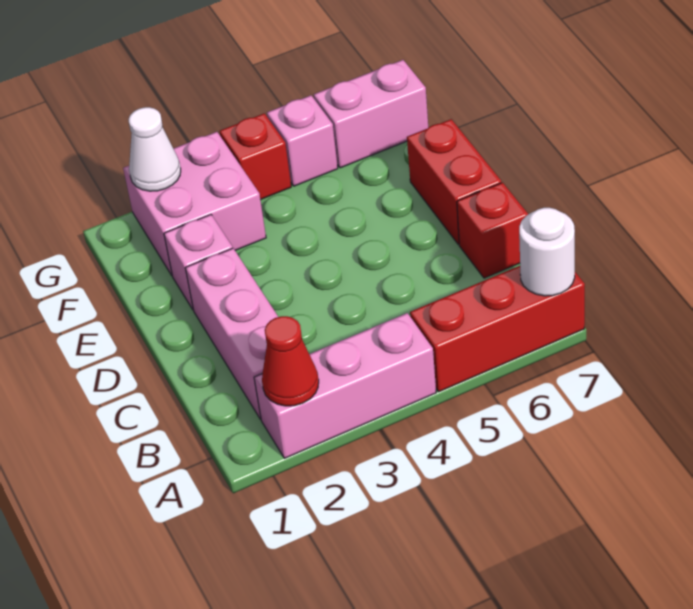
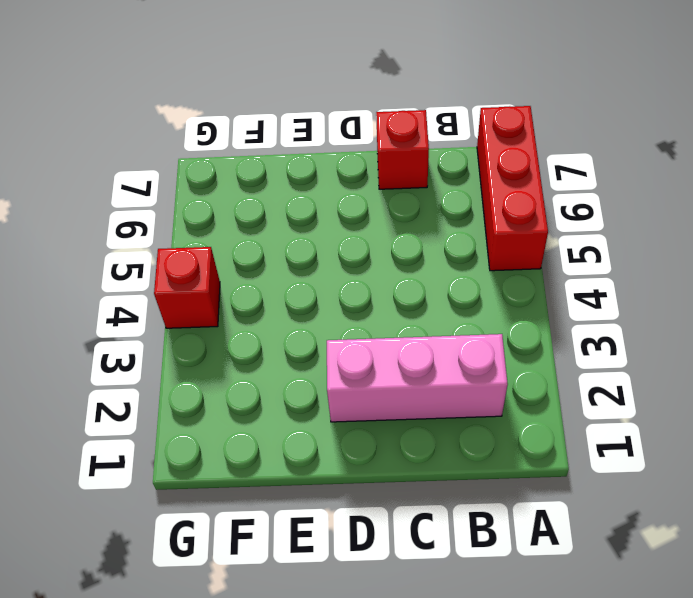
none -> pink 1x3 brick [254,313,436,458]
none -> red 1x2 brick [407,119,501,244]
none -> pink 1x1 brick [164,215,232,309]

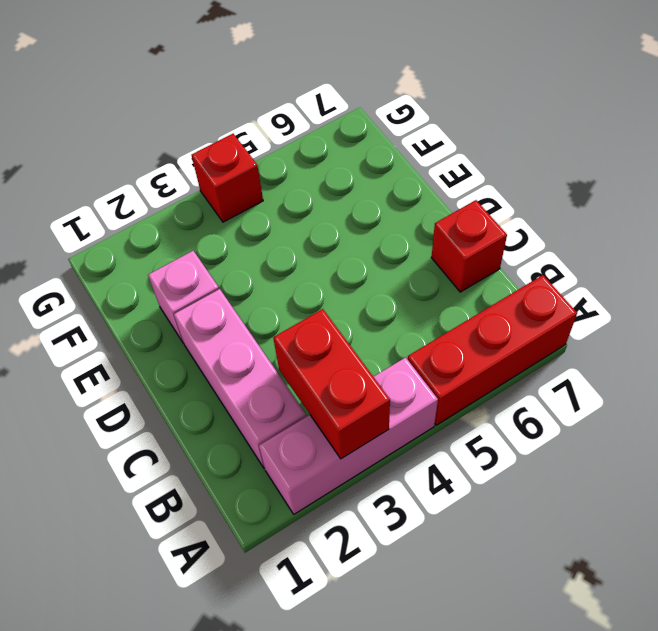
red 1x2 brick [273,309,390,459] -> red 1x2 brick moved to [407,119,501,244]
none -> pink 2x2 brick [123,132,266,275]
none -> pink 1x1 brick [267,95,338,186]
none -> pink 1x2 brick [314,60,428,168]

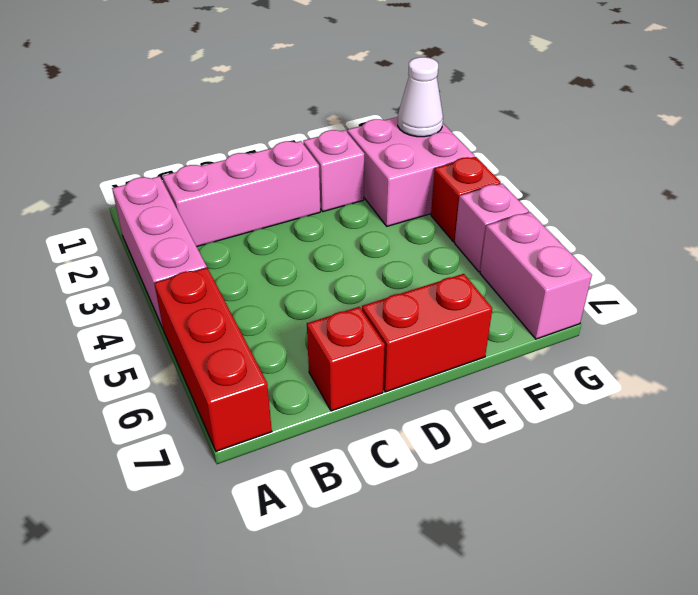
none -> red 1x1 cone [262,316,319,406]
none -> white 1x1 round brick [519,208,575,296]

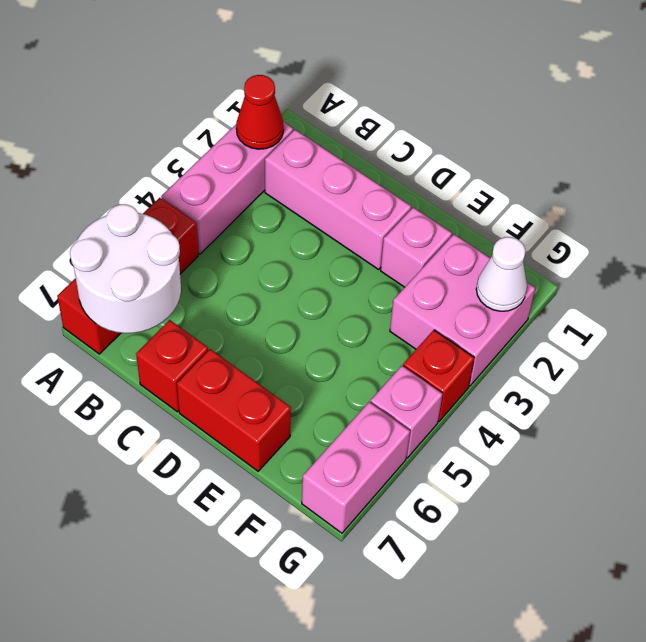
white 2x2 round brick [70,204,181,333] -> white 1x1 round brick [519,208,575,296]

